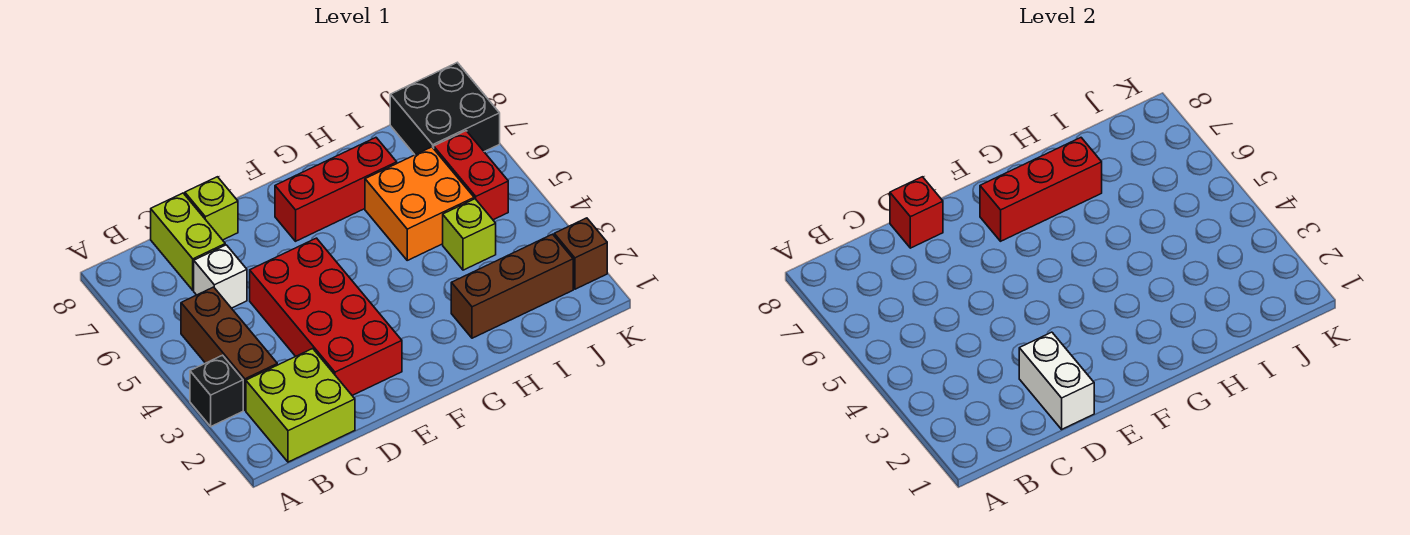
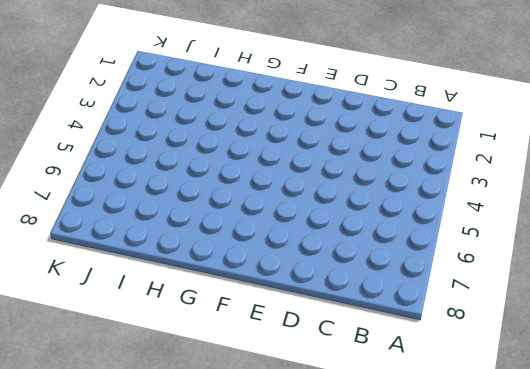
none -> black 1x1 brick [190,355,243,426]
none -> lime 2x2 brick [246,349,355,462]
none -> brown 1x3 brick [181,287,277,410]

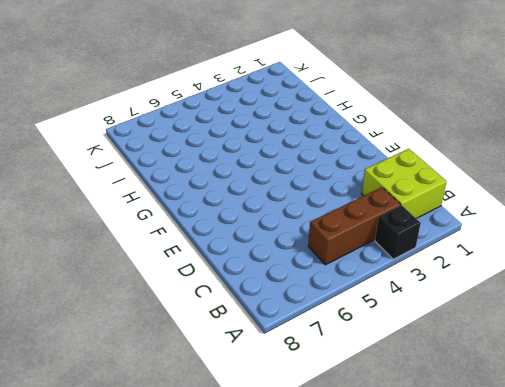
none -> white 1x1 brick [194,245,247,308]
none -> lime 1x2 brick [151,193,225,290]
none -> red 2x4 brick [250,238,402,395]

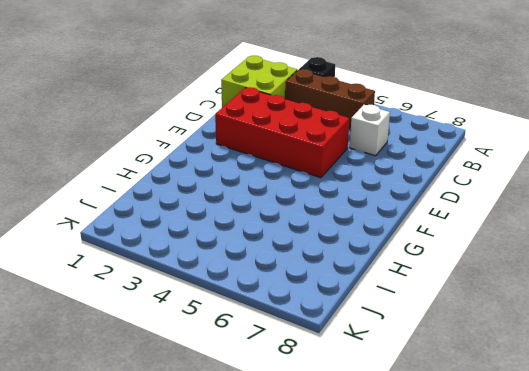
none -> lime 1x2 brick [151,193,225,290]
none -> lime 1x1 brick [185,177,238,240]
none -> red 1x3 brick [275,138,397,241]

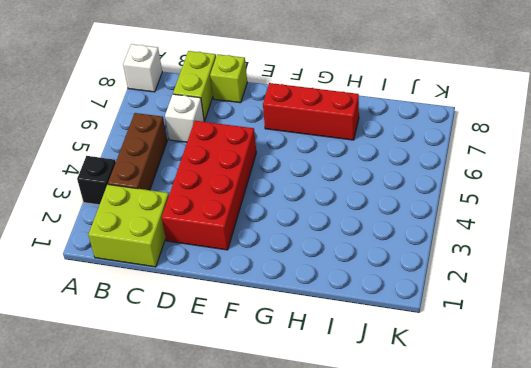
white 1x1 brick [123,44,162,92] -> none
none -> brown 1x3 brick [451,234,573,338]
none -> orange 2x2 brick [365,147,474,260]
none -> lime 1x1 brick [443,199,496,270]

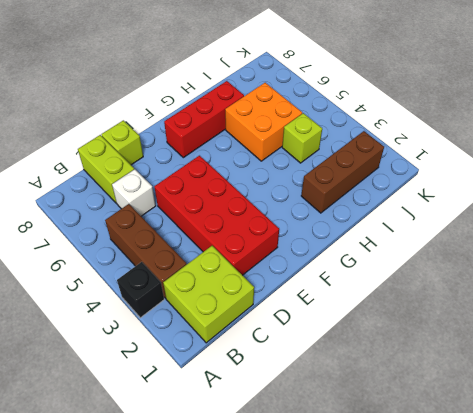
none -> red 1x2 brick [434,131,508,220]
none -> black 2x2 brick [390,63,500,155]
none -> brown 1x1 brick [554,218,607,289]

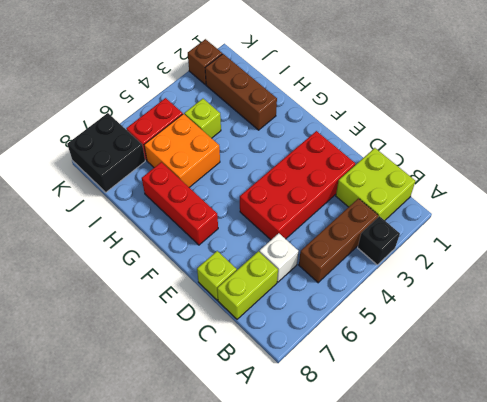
none -> white 1x2 brick [1019,332,1094,429]
none -> red 1x1 brick [890,177,943,248]
none -> red 1x3 brick [980,138,1102,241]

